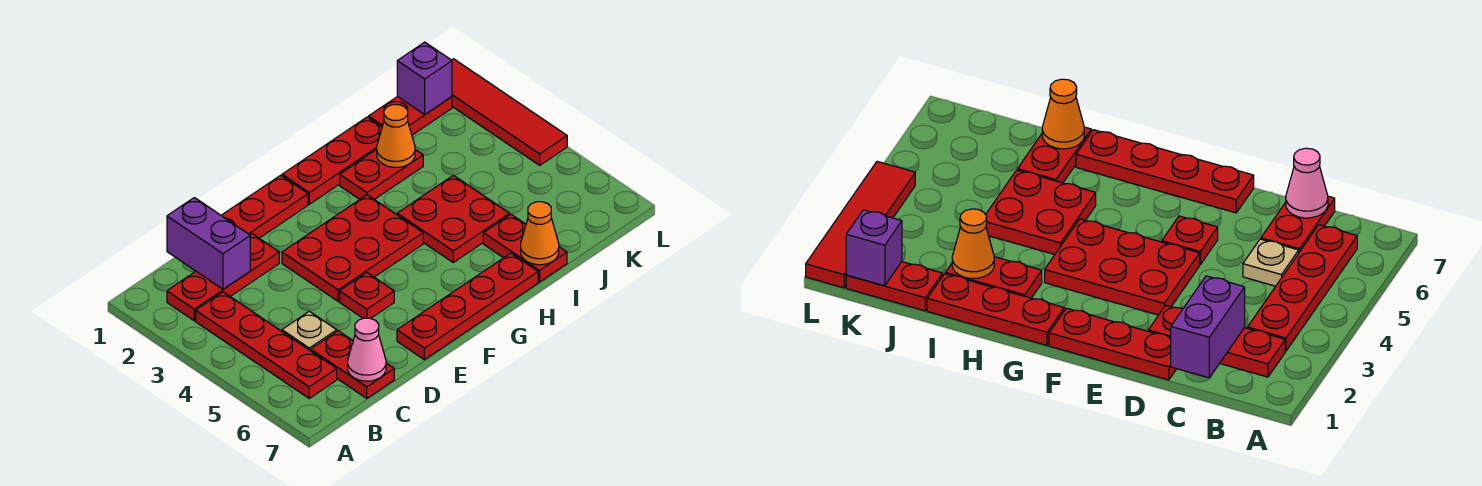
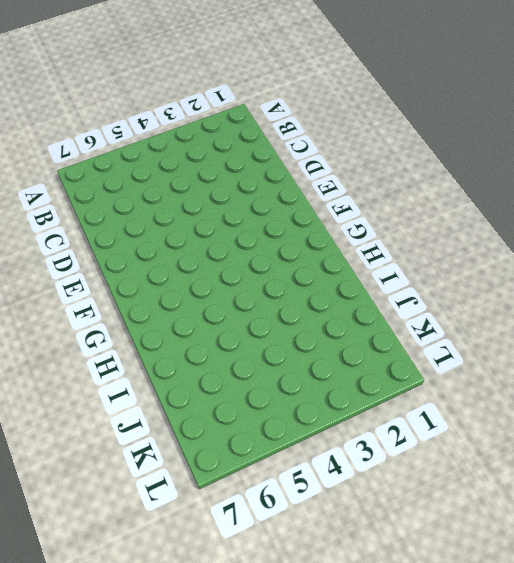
none -> red 1x3 plate [167,234,279,321]
none -> red 1x4 plate [196,292,337,398]
none -> tan 1x1 plate [282,311,337,351]

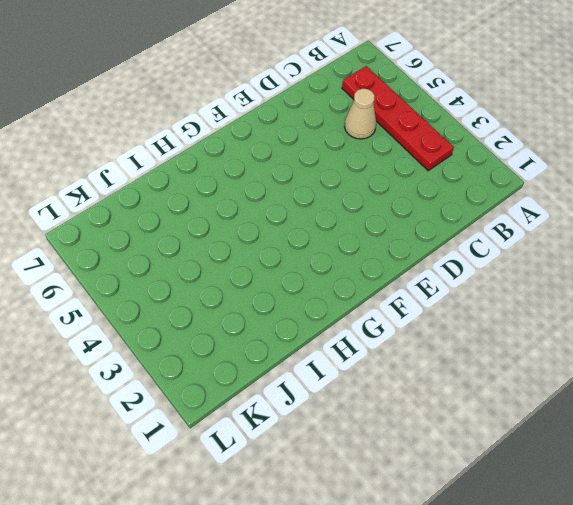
tan 1x1 cone [344,89,376,139] -> tan 1x1 plate [282,311,337,351]
none -> red 1x3 plate [167,234,279,321]
none -> red 1x2 plate [311,331,394,398]
none -> red 1x3 plate [221,175,308,238]

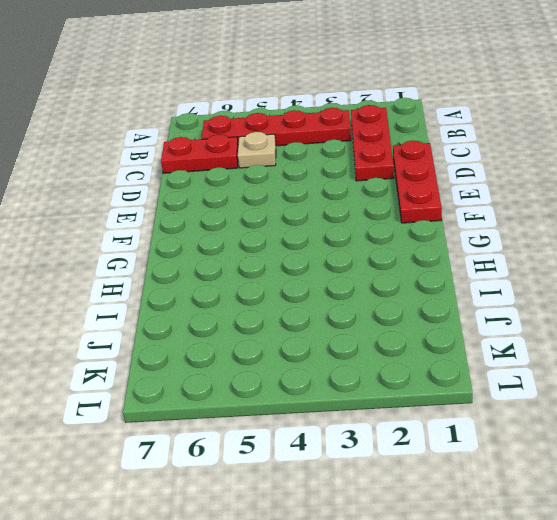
none -> red 2x3 plate [282,195,423,301]
none -> red 1x1 plate [340,273,394,318]
none -> red 1x4 plate [397,253,538,360]

